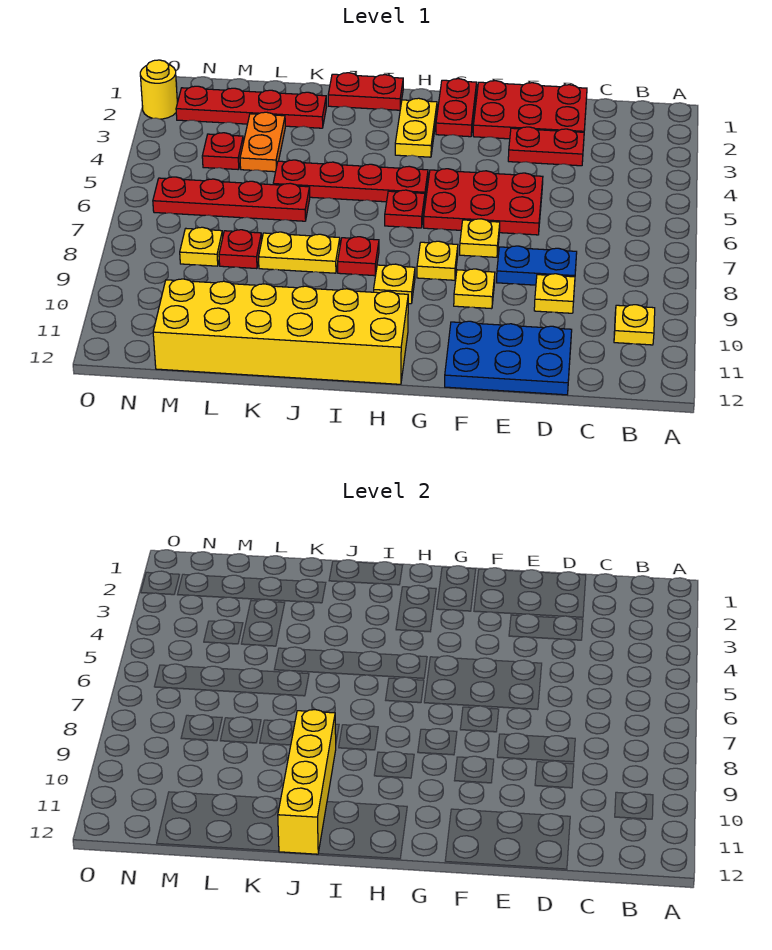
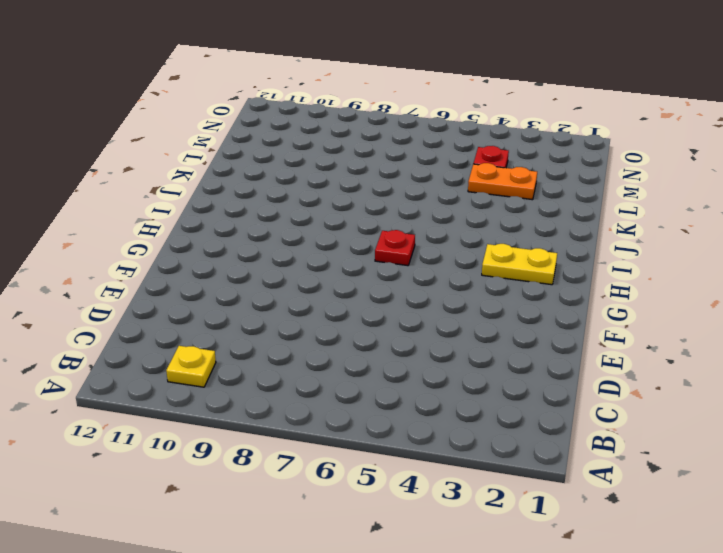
none -> red 2x3 plate [473,81,587,139]
none -> red 1x2 plate [508,127,584,166]
none -> blue 1x2 plate [497,246,577,285]

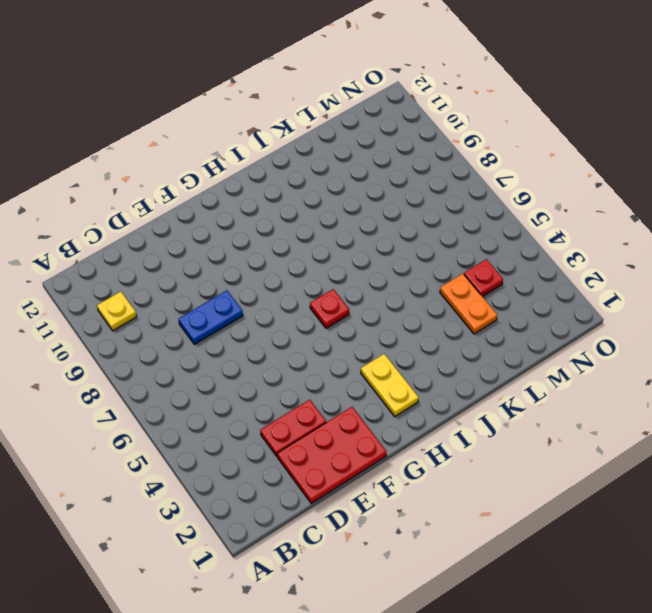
none -> yellow 1x1 plate [534,274,575,313]
none -> blue 2x3 plate [445,321,572,395]
none -> red 2x3 plate [424,169,543,235]

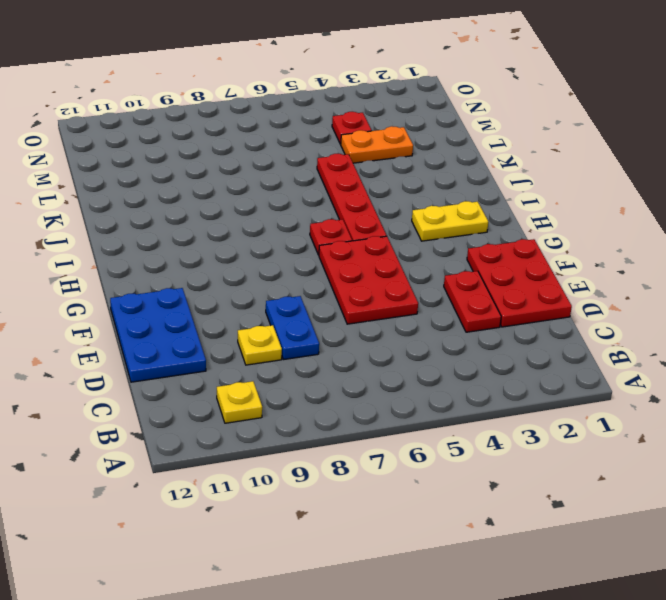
none -> yellow 1x1 plate [460,219,500,257]
none -> yellow 1x1 plate [454,269,495,309]
none -> red 1x2 plate [436,79,477,137]

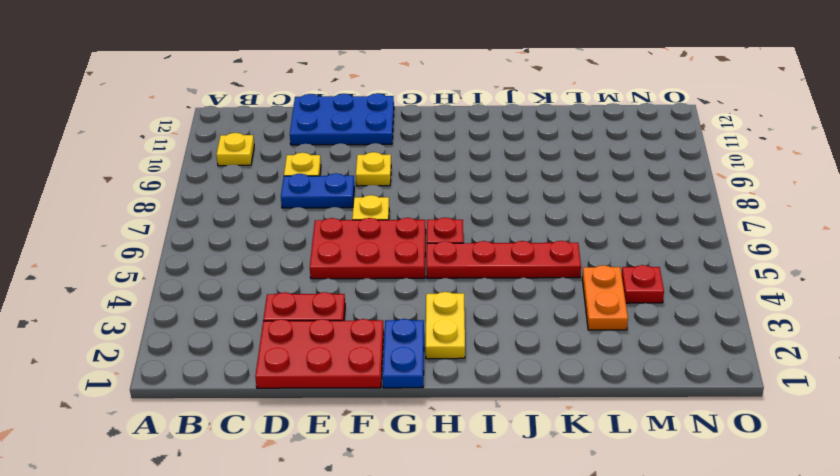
blue 1x2 plate [383,319,424,388] -> red 1x2 plate [436,79,477,137]
none -> yellow 1x1 plate [417,241,458,280]
none -> yellow 1x1 plate [374,264,415,304]
none -> yellow 2x6 brick [153,279,408,384]

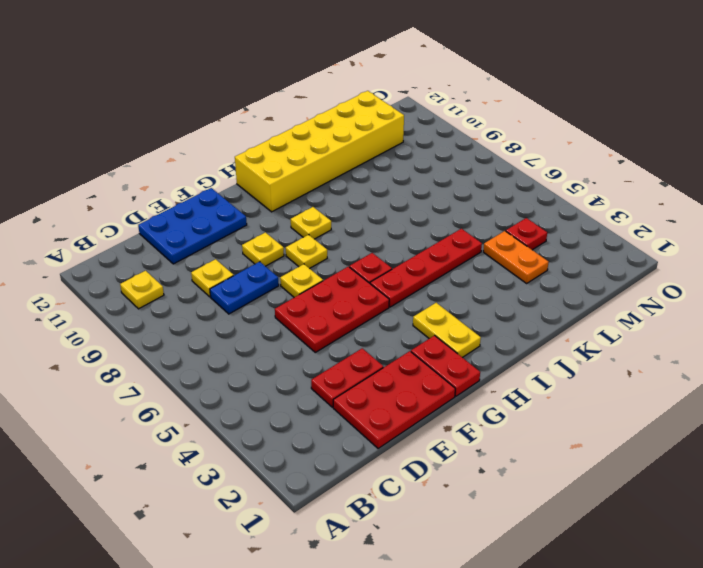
none -> red 1x2 plate [328,73,403,110]
none -> red 1x1 plate [338,237,379,276]
none -> yellow 1x2 plate [259,232,340,273]

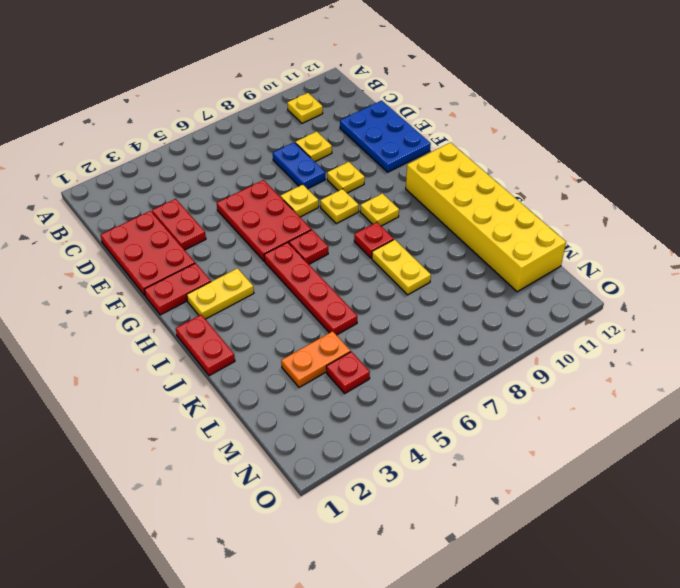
none -> red 1x4 plate [176,86,326,128]
none -> red 1x4 plate [153,177,310,221]
none -> red 1x1 plate [219,230,262,269]

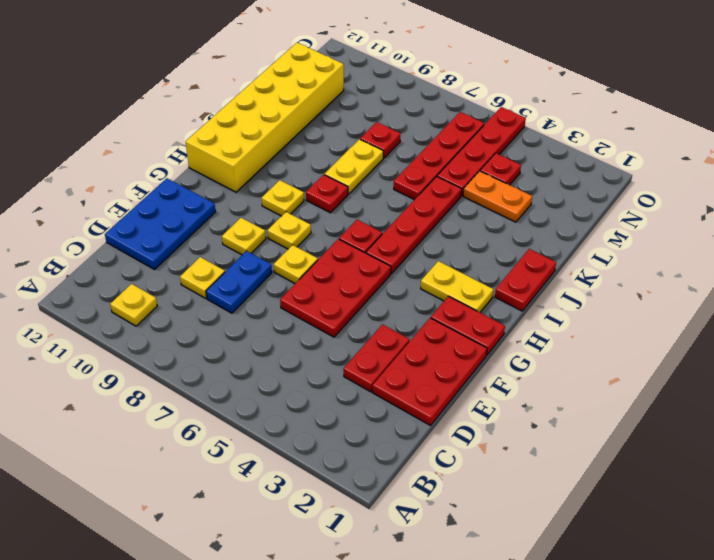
red 1x4 plate [437,107,526,196] -> red 1x4 plate moved to [176,86,326,128]
none -> yellow 1x1 plate [180,227,223,266]
none -> yellow 1x1 round brick [140,60,177,119]
none -> yellow 1x4 brick [278,710,336,854]

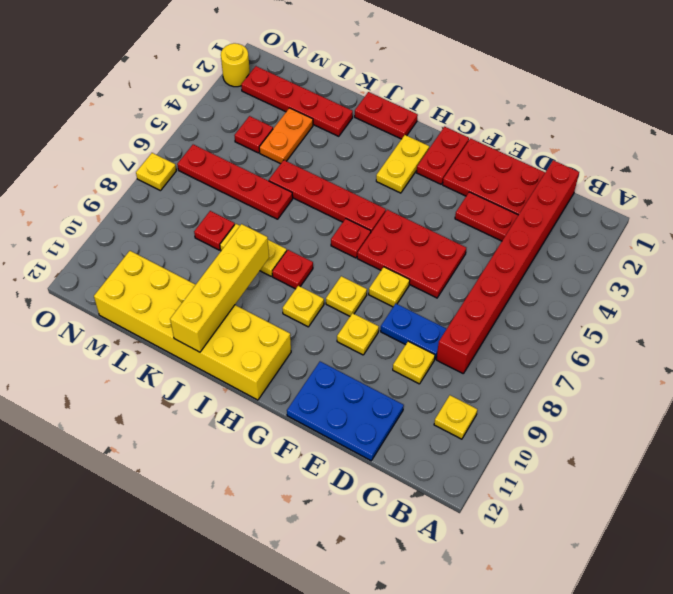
red 1x8 brick [436,160,579,373] -> none
yellow 1x1 plate [136,153,176,191] -> yellow 1x1 plate moved to [180,227,223,266]

